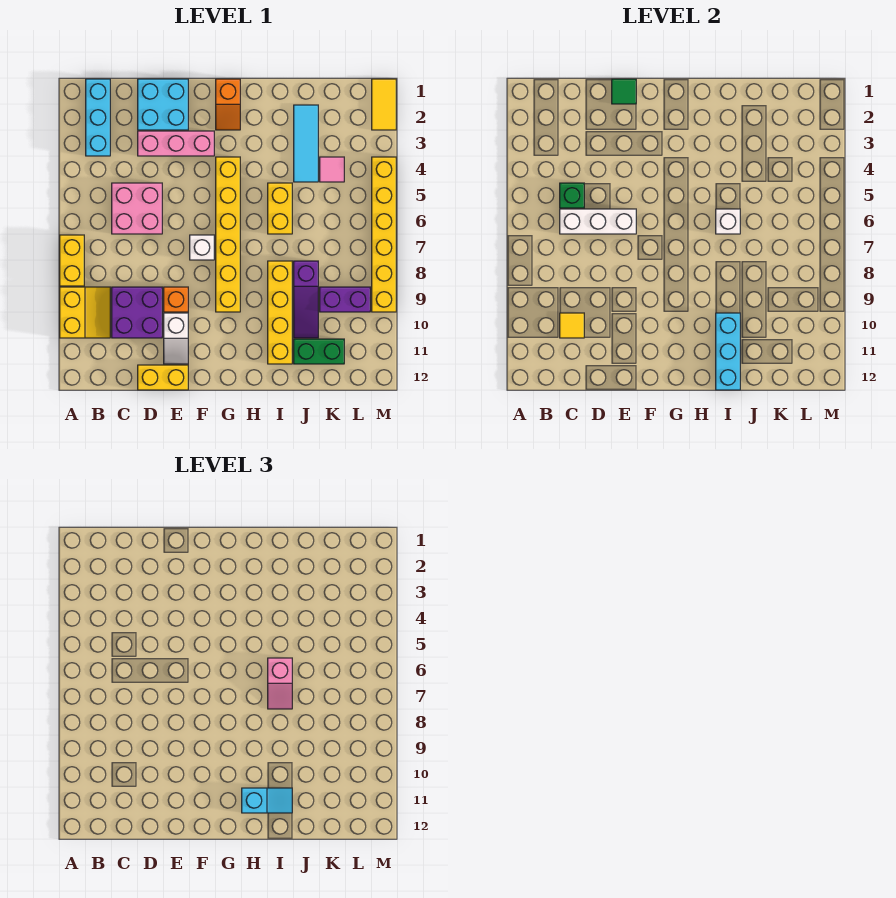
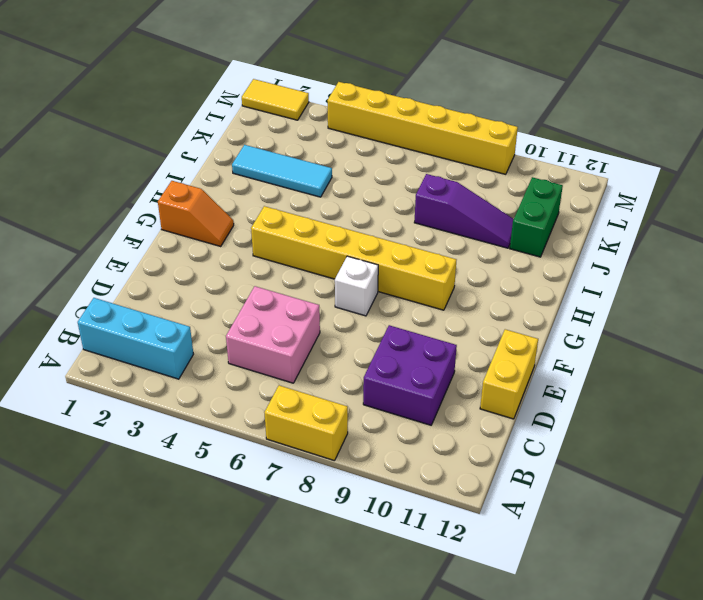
none -> yellow 2x2 slope [60,287,110,338]
none -> cyan 2x2 brick [138,79,188,130]
none -> pink 1x3 brick [138,131,214,156]
none -> orange 1x1 brick [164,287,188,312]

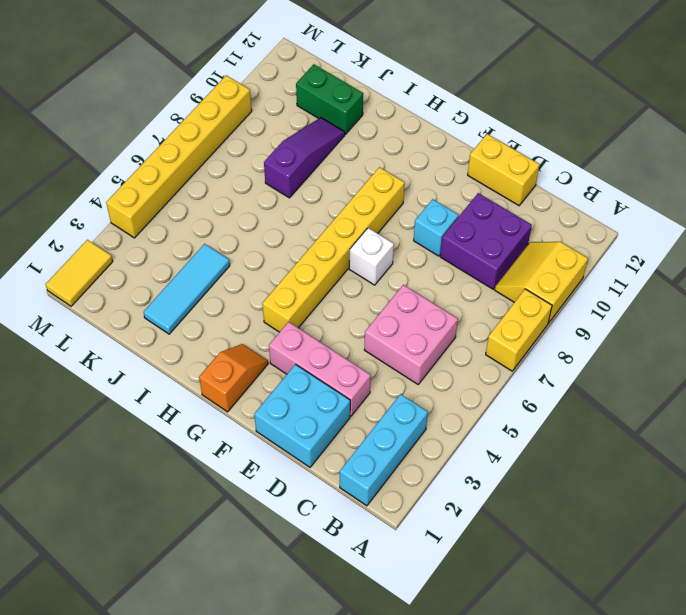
cyan 1x1 brick [414,199,458,256] -> orange 1x1 brick [164,287,188,312]
none -> white 1x2 slope [164,313,188,364]
none -> yellow 1x2 brick [268,183,292,234]
none -> yellow 1x4 brick [268,261,292,364]
none -> pink 1x1 tile [320,157,344,182]

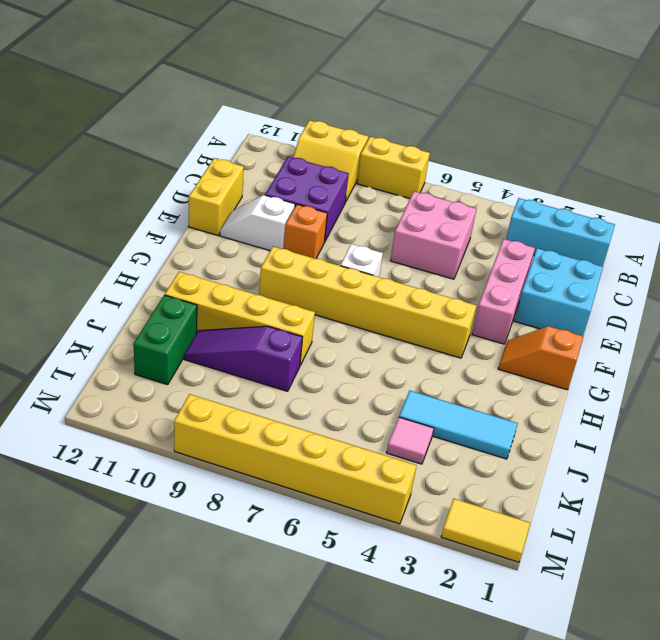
none -> yellow 1x2 brick [268,183,292,234]
none -> purple 1x2 brick [320,287,370,312]
none -> green 1x1 brick [560,183,584,208]
none -> white 1x3 brick [560,209,636,234]

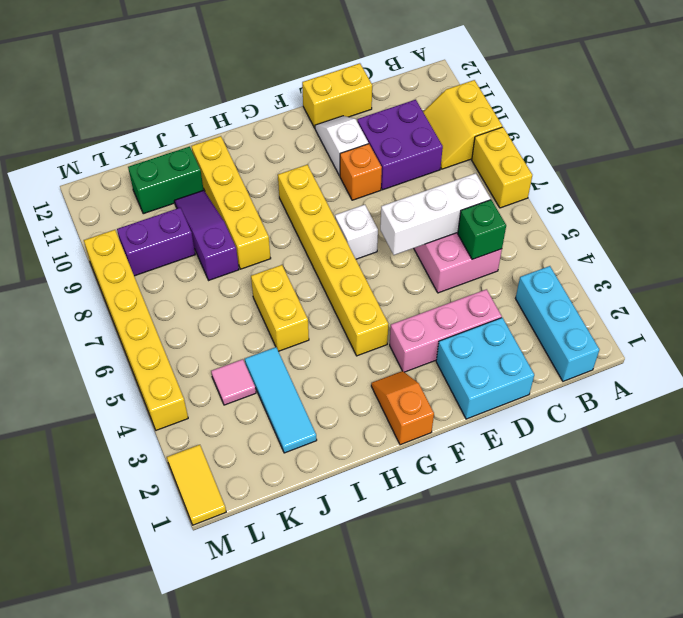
none -> yellow 1x1 tile [560,313,584,338]
none -> green 1x1 tile [612,79,636,104]
none -> white 1x1 brick [716,209,740,234]
none -> cyan 1x3 brick [716,313,740,390]

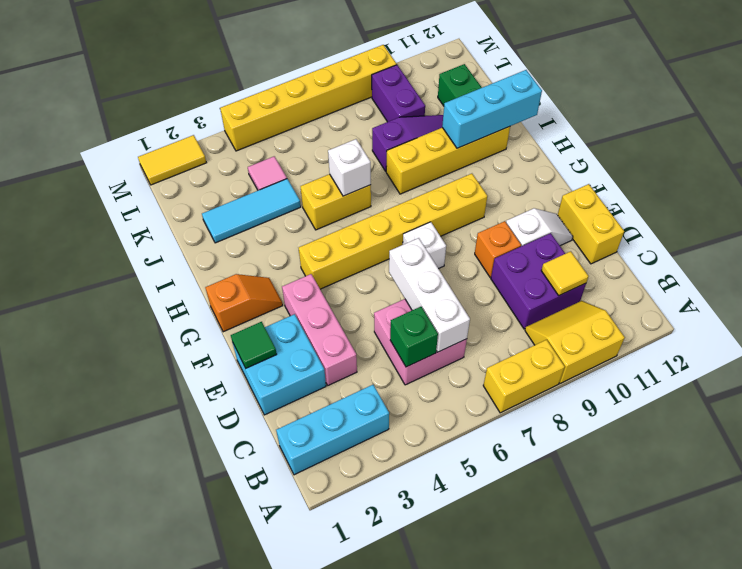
none -> cyan 1x2 slope [242,788,292,813]
none -> pink 1x2 slope [268,658,292,709]

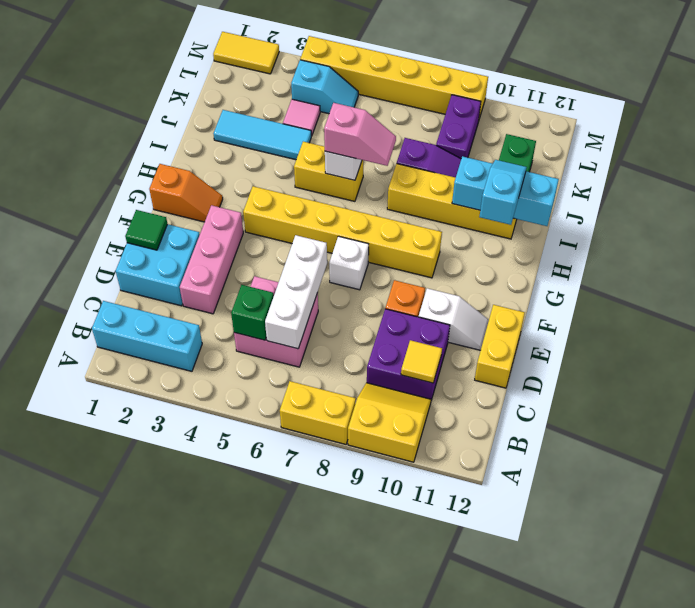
cyan 1x2 slope [291,60,358,114] -> none

